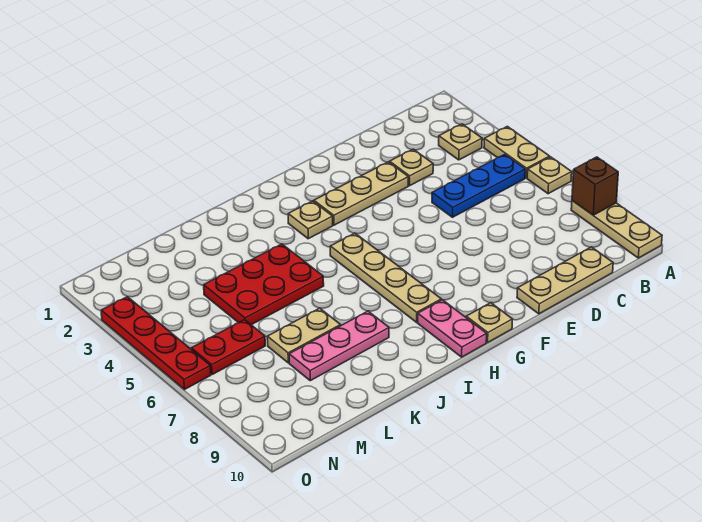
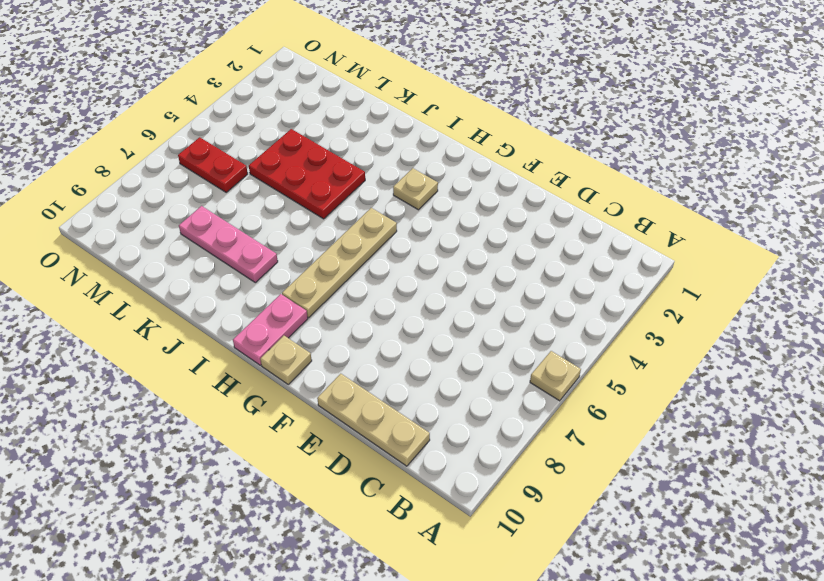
none -> tan 1x2 plate [484,126,550,178]
none -> tan 1x3 plate [571,201,662,258]
none -> tan 1x1 plate [439,124,482,160]

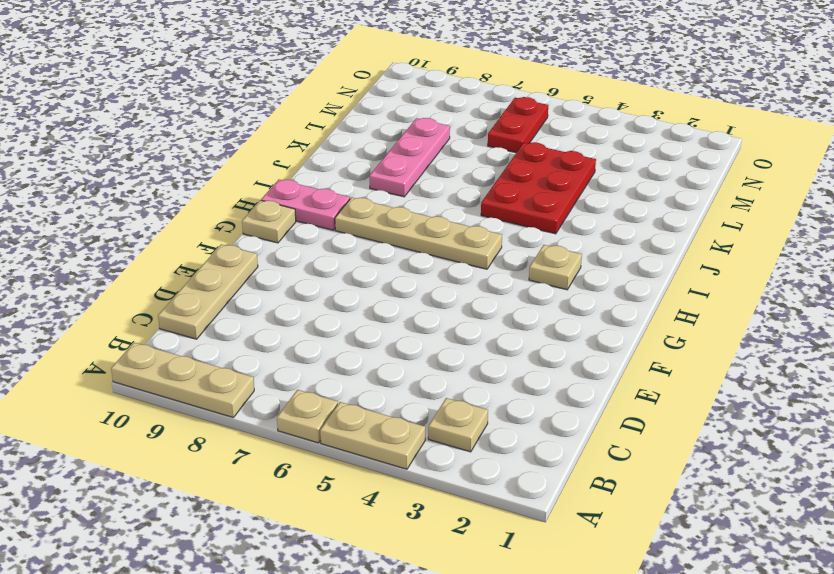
none -> blue 1x3 plate [432,154,525,217]
none -> tan 1x1 plate [390,149,433,186]
none -> tan 1x3 plate [314,162,408,225]

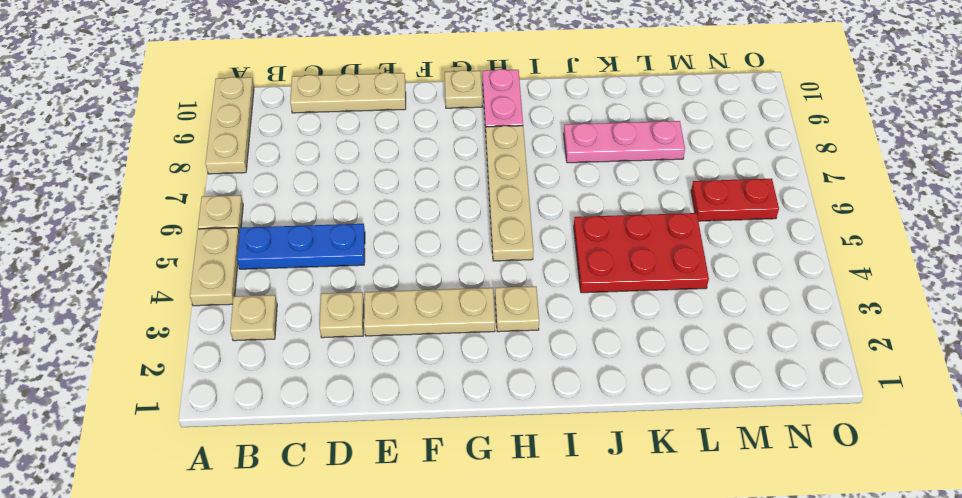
none -> tan 1x2 plate [267,308,341,363]
none -> red 1x4 plate [101,297,211,390]
none -> brown 1x1 brick [572,157,618,215]

